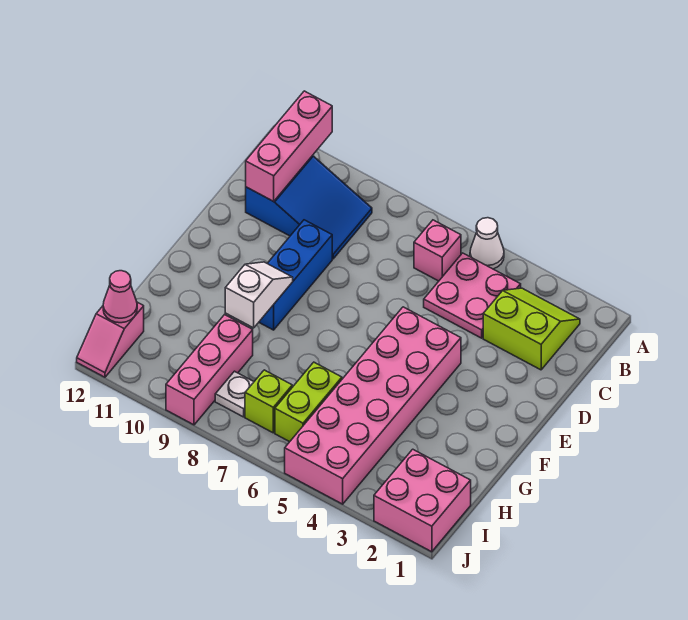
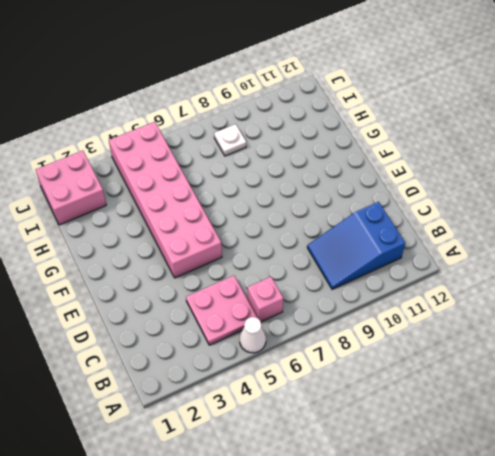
none -> lime 2x2 slope [483,288,580,370]
none -> blue 1x3 brick [259,220,332,330]
none -> lime 1x2 brick [275,362,342,442]

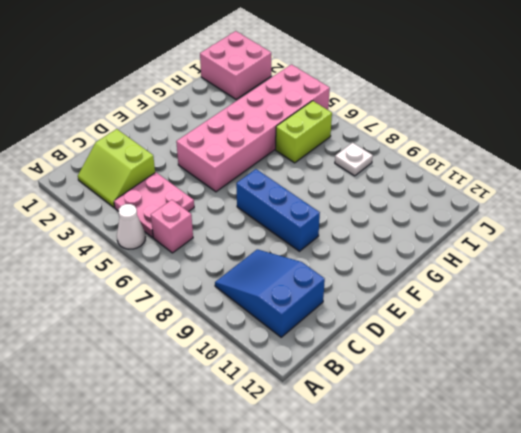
blue 1x3 brick [236,169,320,251] -> blue 1x3 brick turned to [259,220,332,330]
none -> pink 1x3 brick [166,315,253,425]
none -> lime 1x1 brick [245,370,292,433]
none -> pink 1x2 slope [77,302,144,377]

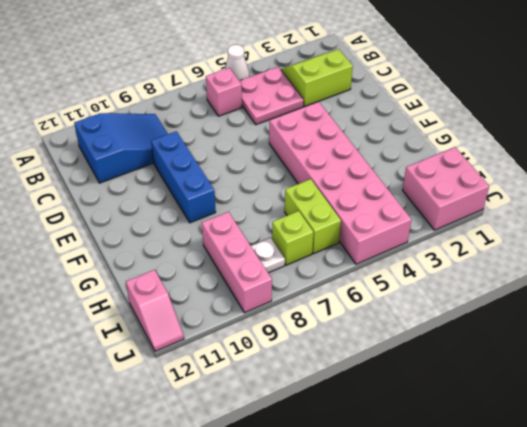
none -> pink 1x3 brick [246,91,332,201]
none -> white 1x2 slope [225,262,293,328]
none -> pink 1x1 cone [103,271,137,323]

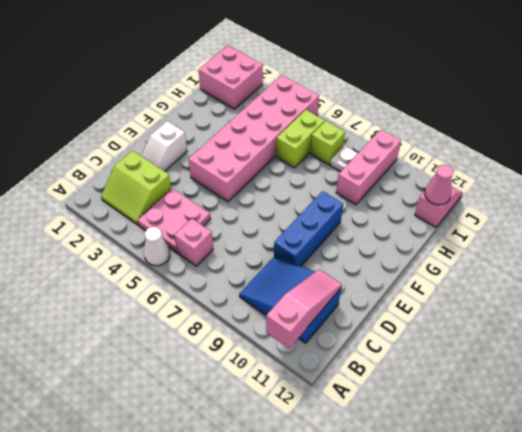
pink 1x3 slope [266,269,342,349] -> pink 1x3 brick [246,91,332,201]
white 1x2 slope [141,121,187,171] -> white 1x2 slope moved to [225,262,293,328]

